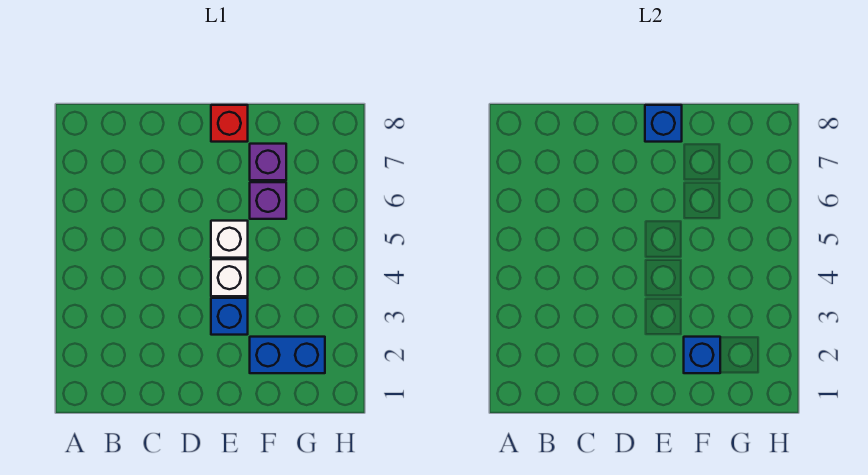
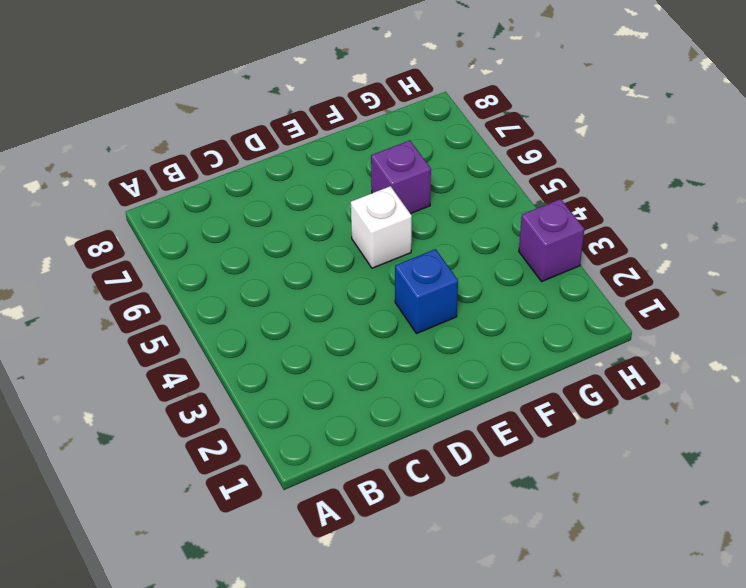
purple 1x1 brick [519,199,584,281] -> purple 1x1 brick moved to [250,144,286,180]
none -> white 1x1 brick [211,259,248,296]
none -> red 1x1 brick [211,105,248,142]

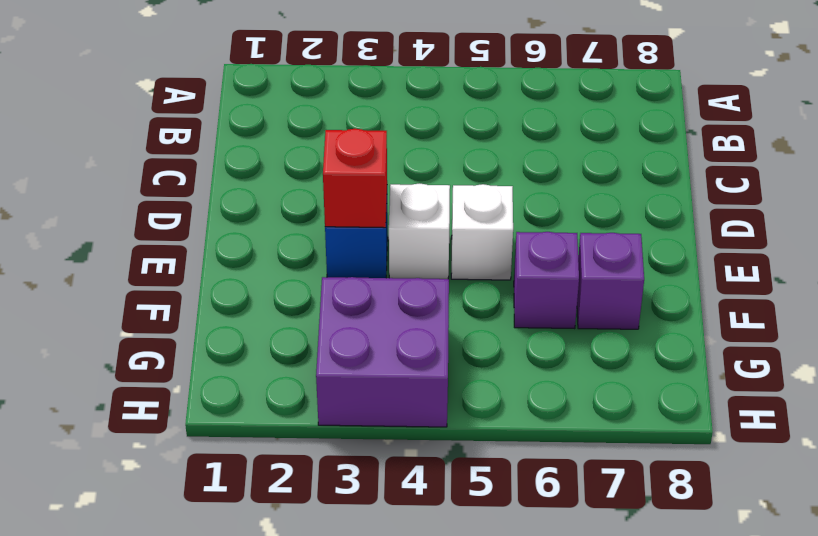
red 1x1 brick [323,129,387,228] -> red 1x1 brick moved to [211,105,248,142]
purple 2x2 brick [316,277,449,427] -> none
none -> blue 1x2 brick [250,337,325,373]
none -> blue 1x1 brick [645,105,682,142]

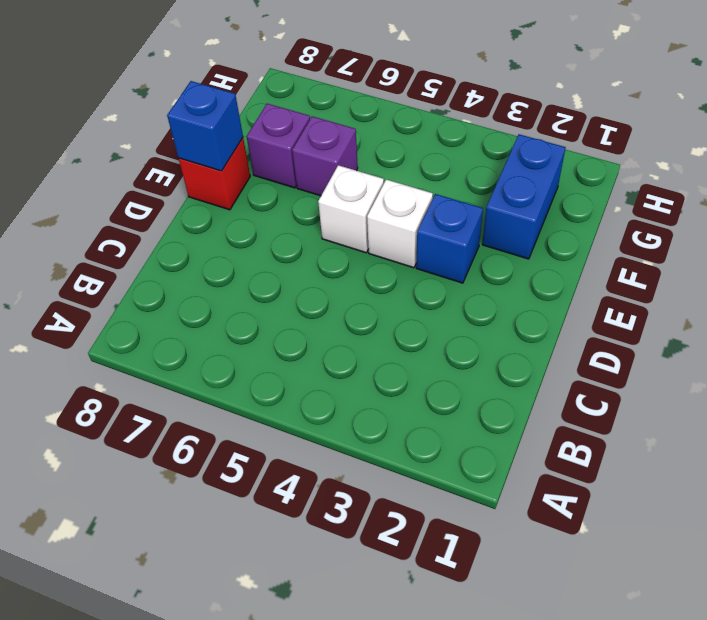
none -> blue 1x1 brick [684,337,720,373]

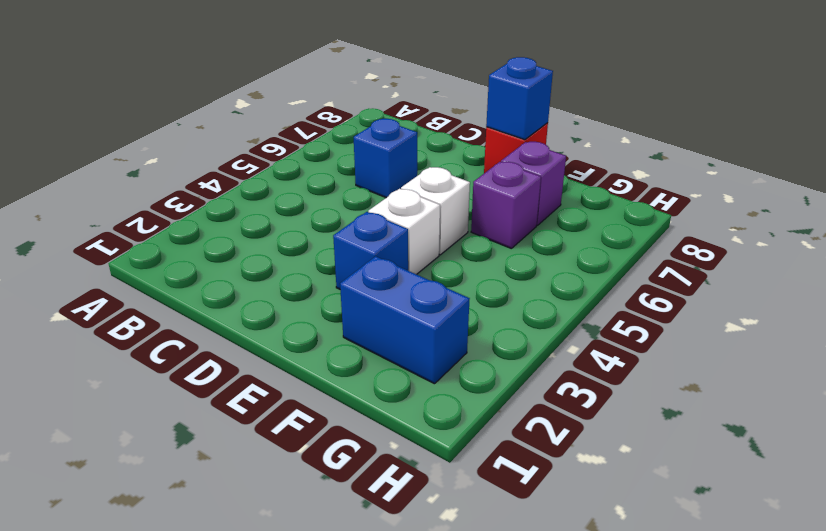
blue 1x1 brick [354,119,417,198] -> blue 1x1 brick moved to [684,337,720,373]

